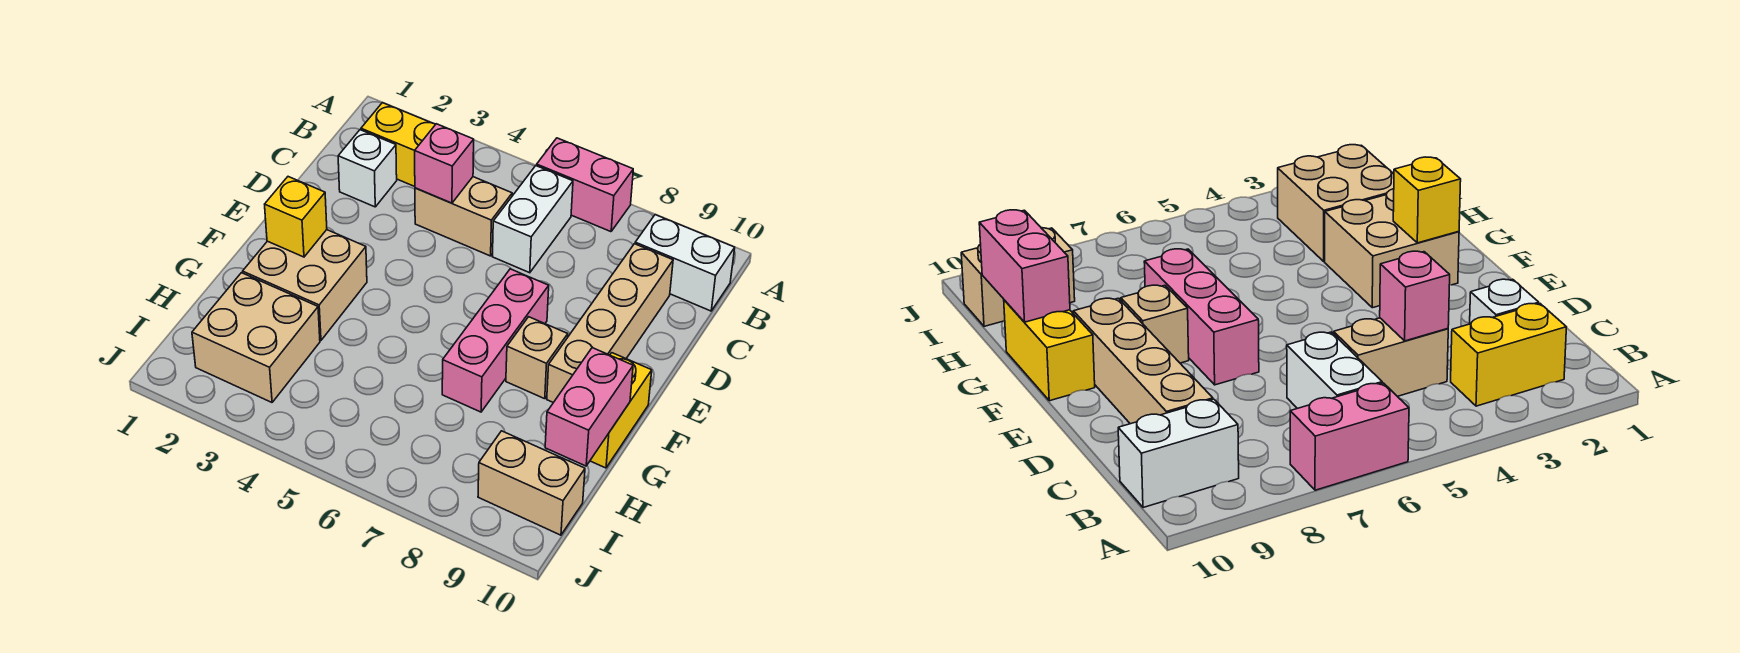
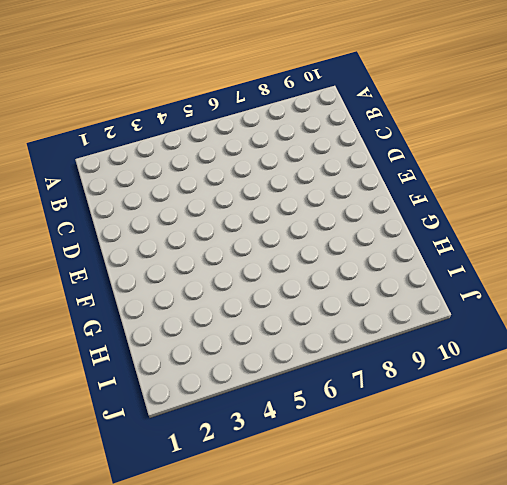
none -> pink 1x2 brick [537,138,633,232]
none -> yellow 1x2 brick [361,103,436,187]
none -> white 1x2 brick [493,166,573,273]

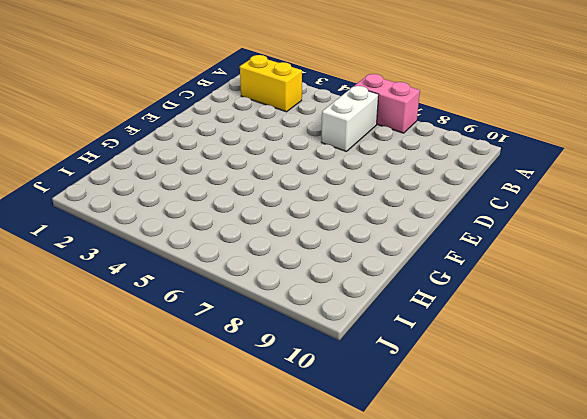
none -> white 1x2 brick [635,215,735,311]
none -> white 1x1 brick [338,130,397,207]
none -> tan 1x2 brick [415,177,512,256]

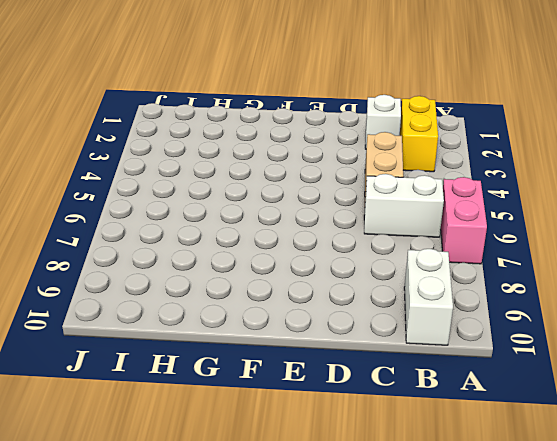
none -> tan 1x4 brick [547,244,673,403]
none -> pink 1x3 brick [442,269,549,412]
none -> tan 2x2 brick [243,230,367,340]

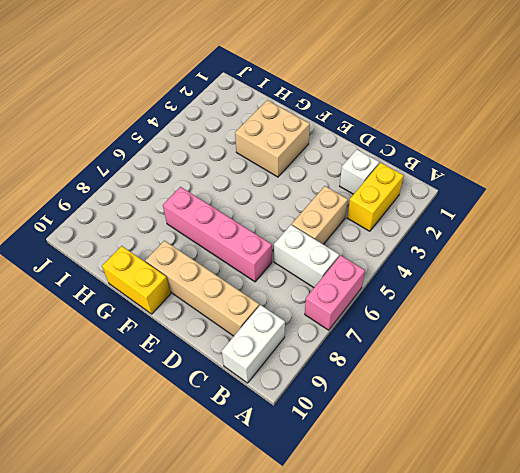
pink 1x4 brick [163,187,272,282] -> pink 1x3 brick [442,269,549,412]
none -> tan 1x1 brick [506,317,568,399]
none -> tan 2x2 brick [192,273,320,402]
none -> tan 1x2 brick [478,431,585,535]

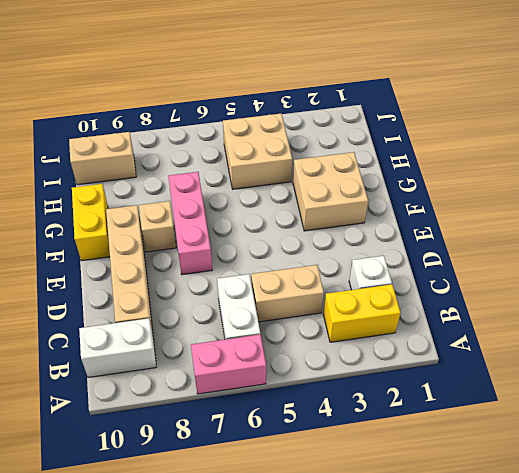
tan 2x2 brick [223,114,292,189] -> tan 2x2 brick moved to [192,273,320,402]
none -> pink 1x1 brick [415,124,474,203]
none -> yellow 1x1 brick [265,177,327,257]
none -> pink 1x2 brick [545,348,633,466]

